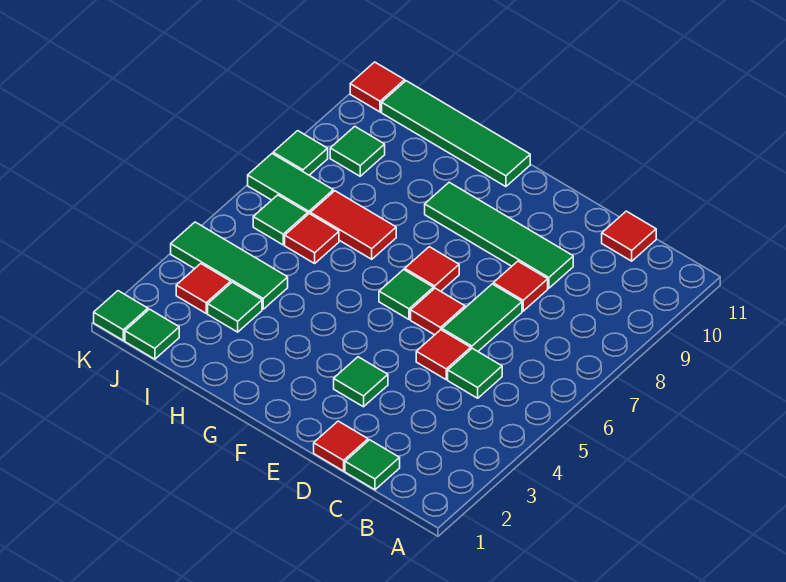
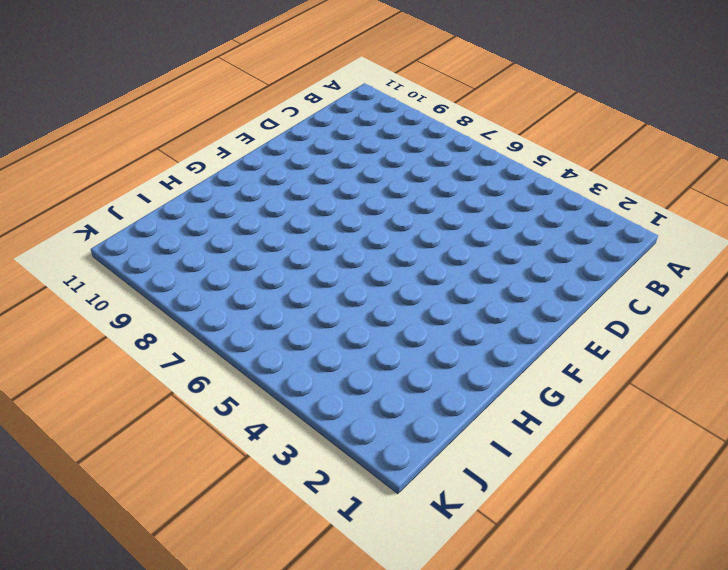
none -> green 1x1 tile [345,440,400,490]
none -> green 1x1 tile [448,348,502,398]
none -> red 1x1 tile [602,211,656,261]

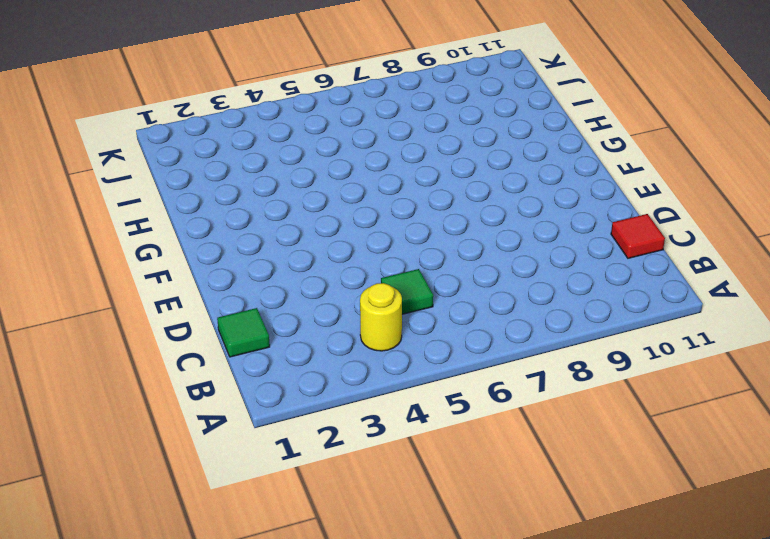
yellow 1x1 round brick [360,283,402,351] -> none
none -> red 1x1 tile [314,421,368,471]
none -> red 1x1 tile [416,330,471,379]
none -> green 1x2 tile [442,284,522,351]

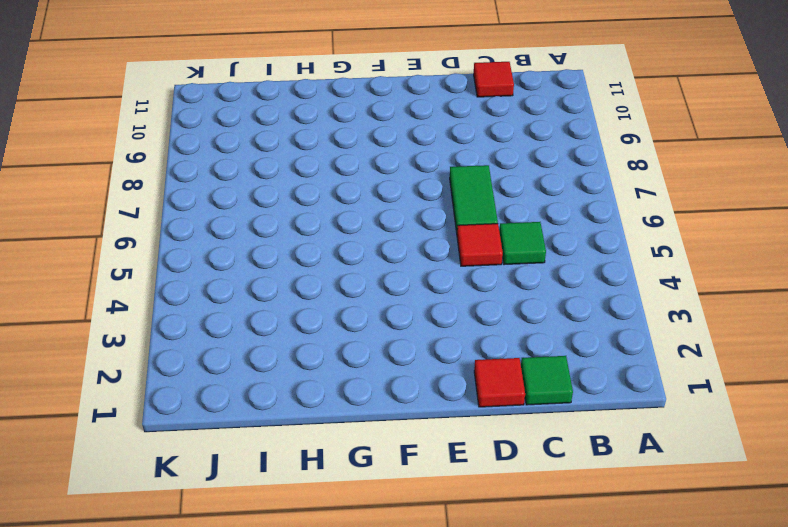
none -> red 1x1 tile [493,261,548,311]
none -> green 1x4 tile [425,182,573,288]
none -> green 1x1 tile [334,357,388,407]

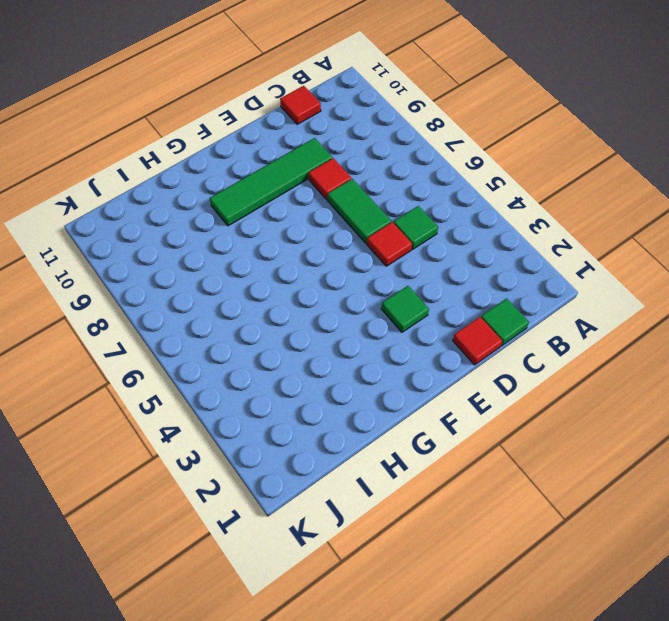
none -> red 1x1 tile [411,288,465,335]
none -> green 1x1 tile [379,270,434,319]
none -> red 1x1 tile [405,247,459,291]

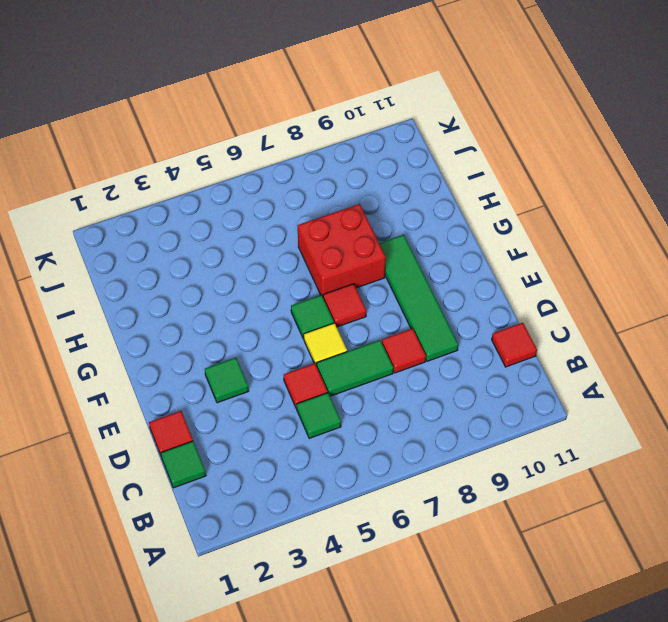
yellow 1x1 tile [304,323,347,366] -> red 1x1 tile [411,288,465,335]
red 2x2 brick [298,204,386,296] -> red 1x2 tile [310,191,396,259]
none -> green 1x4 tile [382,81,530,187]
none -> green 1x1 tile [208,282,262,332]
none -> green 1x3 tile [171,222,288,309]

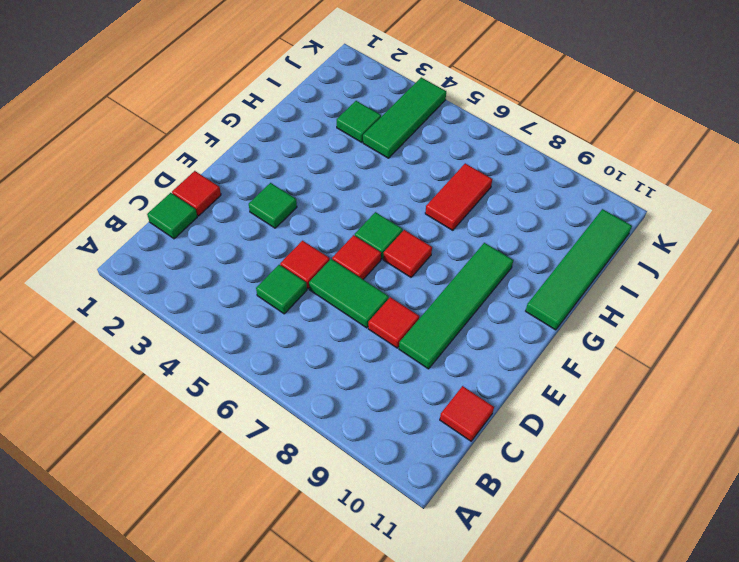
none -> red 1x1 tile [285,214,339,263]
none -> green 1x1 tile [125,309,179,359]
none -> red 1x1 tile [176,264,231,313]

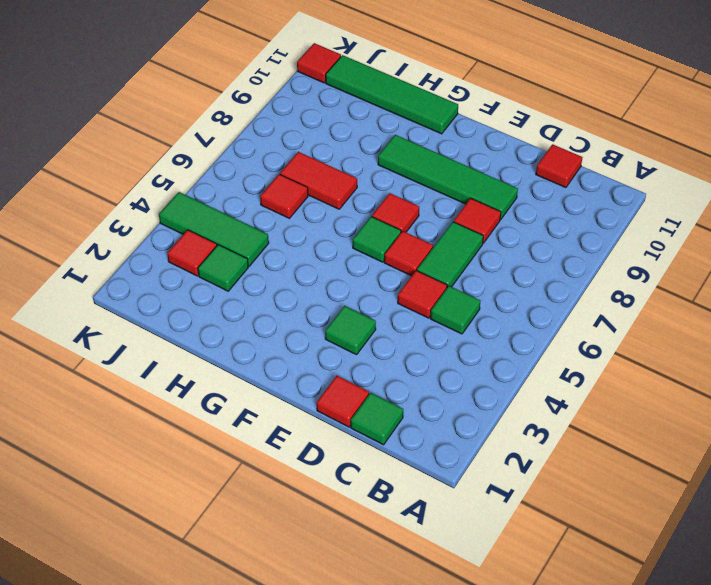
none -> green 1x1 tile [125,309,179,359]
none -> green 1x1 tile [253,195,308,245]
none -> green 1x2 tile [248,154,333,214]

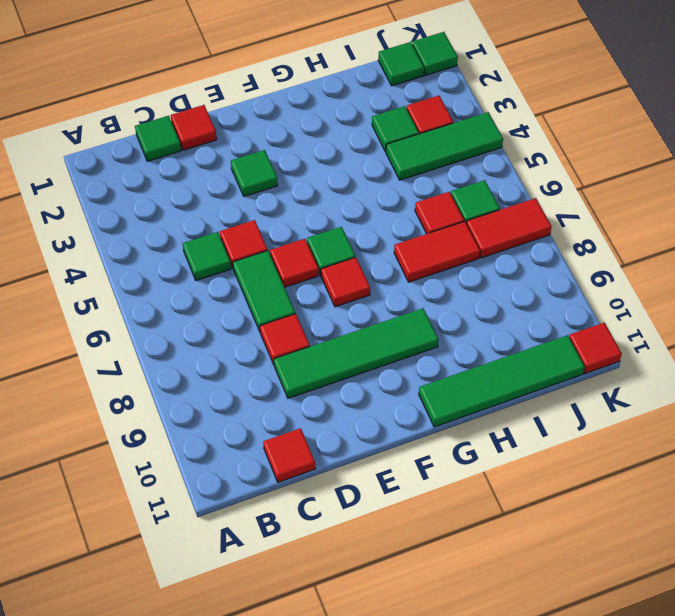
red 1x2 tile [466,198,552,258] -> green 1x2 tile [248,154,333,214]
none -> green 1x1 tile [330,126,385,176]
none -> green 1x1 tile [273,131,328,175]

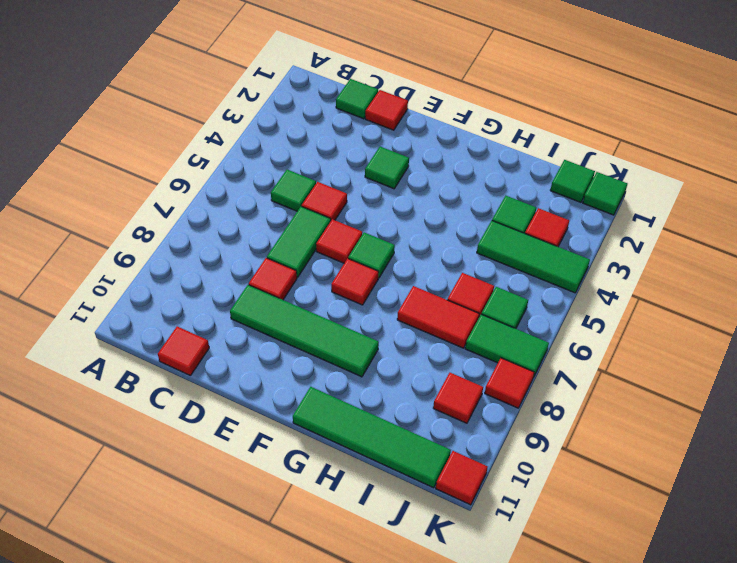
red 1x1 tile [433,373,483,423] -> green 1x1 tile [330,126,385,176]
red 1x1 tile [485,358,534,408] -> green 1x1 tile [273,131,328,175]

